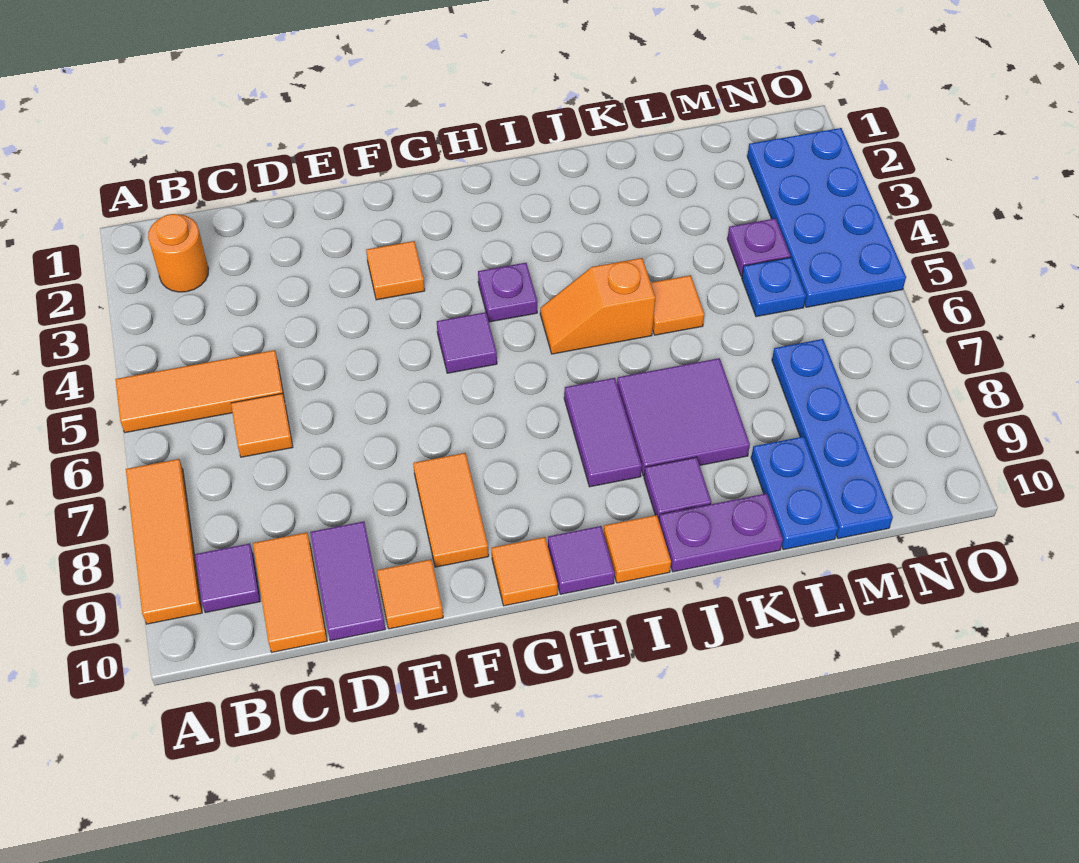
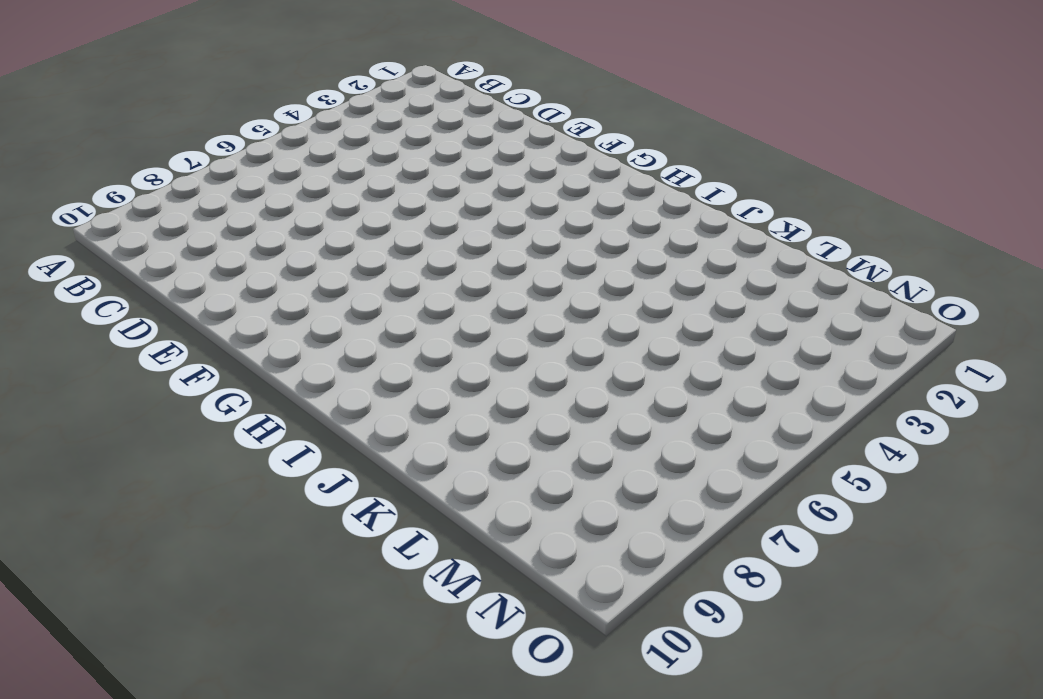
none -> orange 1x3 tile [116,350,283,433]
none -> orange 1x3 tile [126,459,202,624]
none -> orange 1x1 round brick [148,214,209,292]

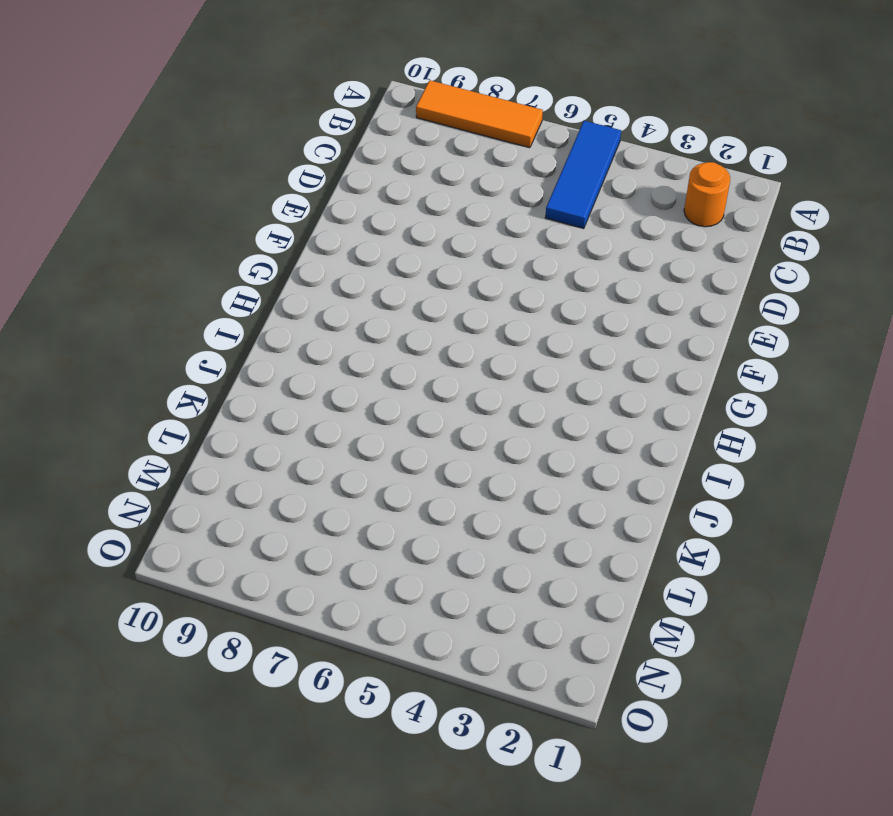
blue 1x3 tile [545,121,621,229] -> orange 1x3 tile [116,350,283,433]
none -> purple 1x1 tile [195,544,260,613]
none -> orange 1x1 tile [231,393,293,457]
none -> orange 1x2 tile [253,533,327,652]

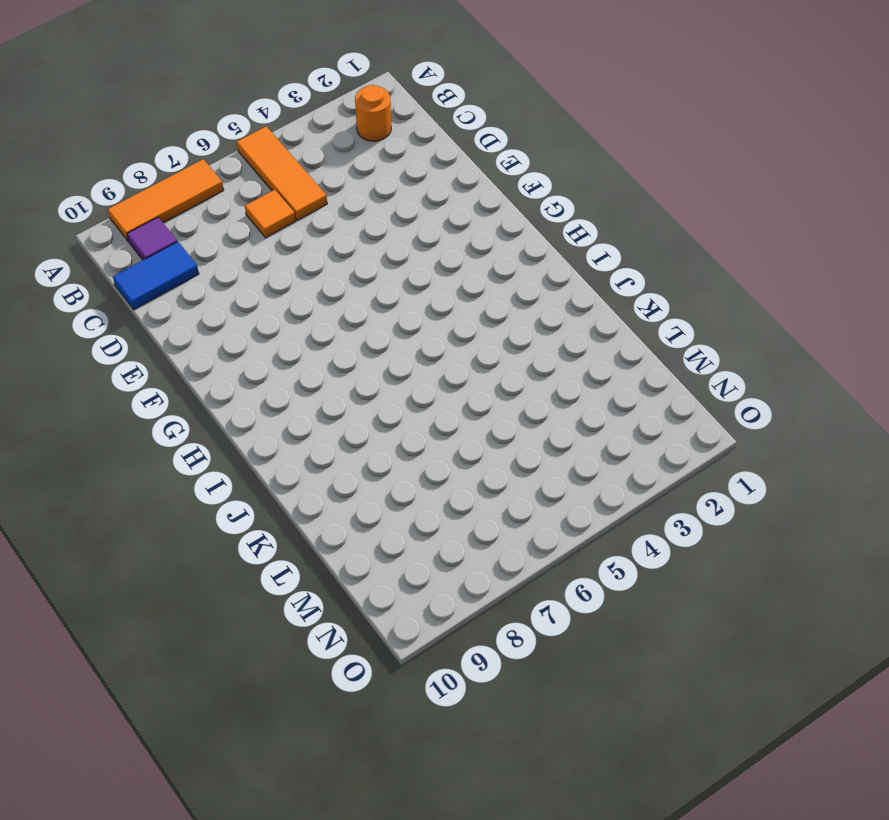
blue 1x2 tile [113,242,199,309] -> orange 1x2 tile [253,533,327,652]
none -> purple 1x2 tile [310,522,385,641]
none -> orange 1x1 tile [377,560,443,629]
none -> orange 1x1 tile [366,241,425,300]

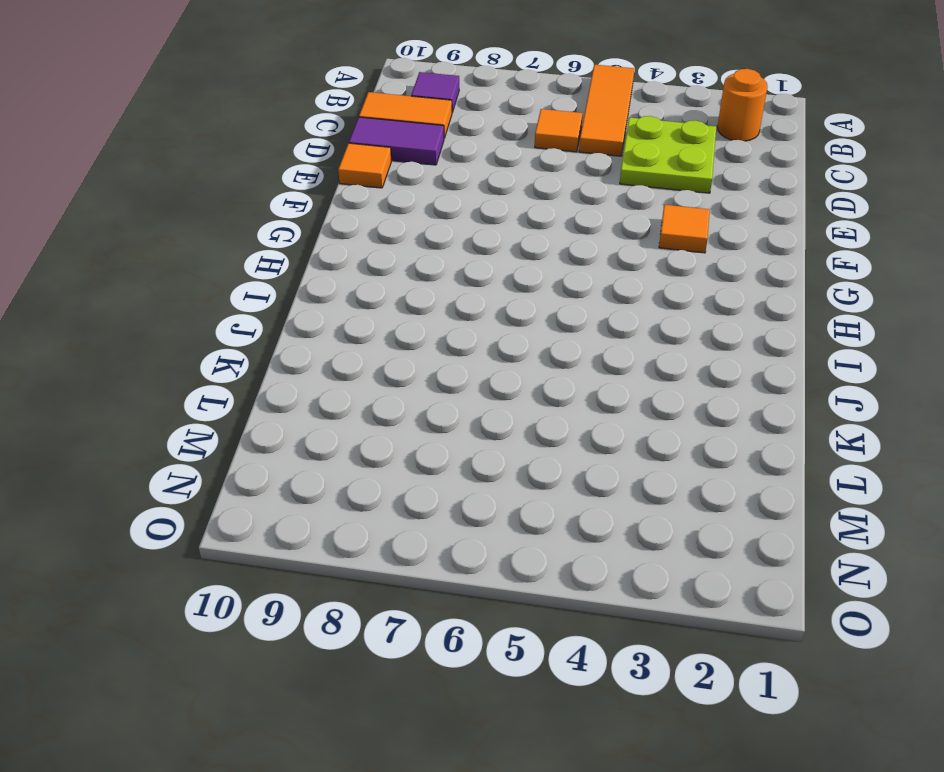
lime 2x2 plate [620,116,716,193] -> none
none -> orange 1x3 tile [126,459,202,624]
none -> orange 1x2 tile [413,453,489,567]
none -> purple 1x1 tile [437,312,497,373]

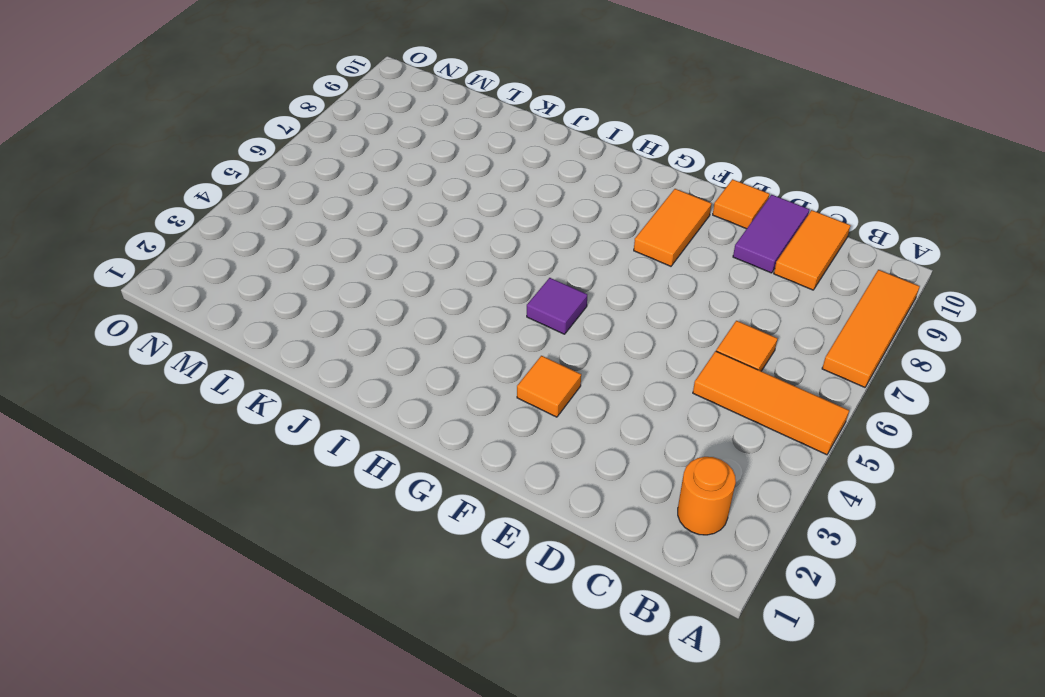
none -> purple 1x1 tile [195,544,260,613]
none -> orange 1x1 tile [491,537,558,606]
none -> purple 1x1 plate [478,263,537,322]

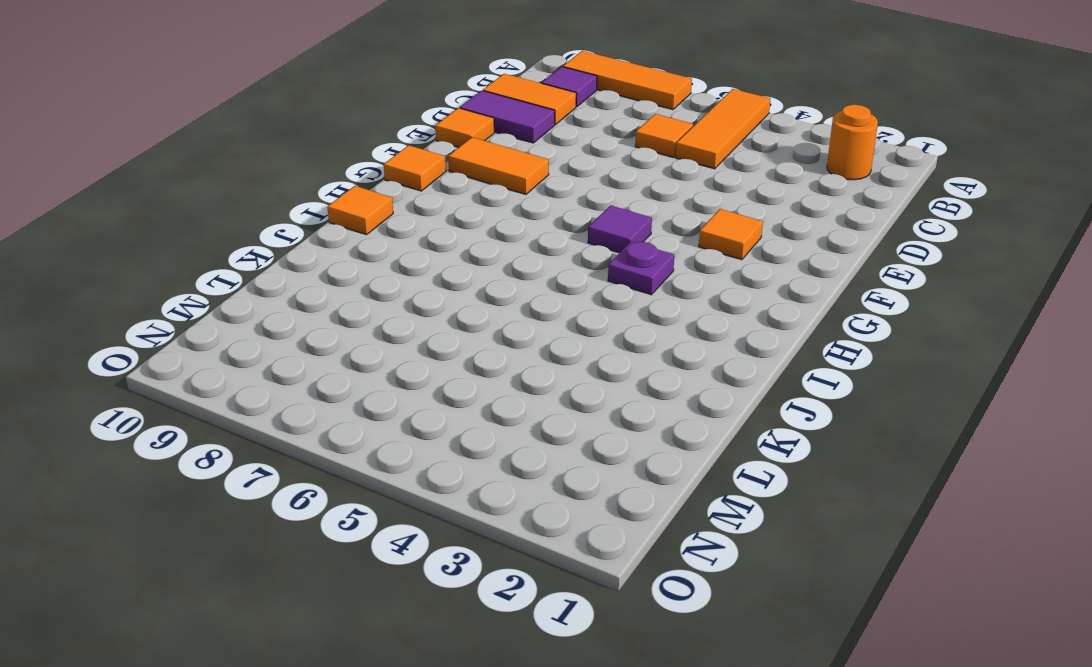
none -> purple 1x1 tile [548,526,615,594]
none -> orange 1x2 slope [540,258,655,354]
none -> purple 1x2 tile [564,378,642,487]

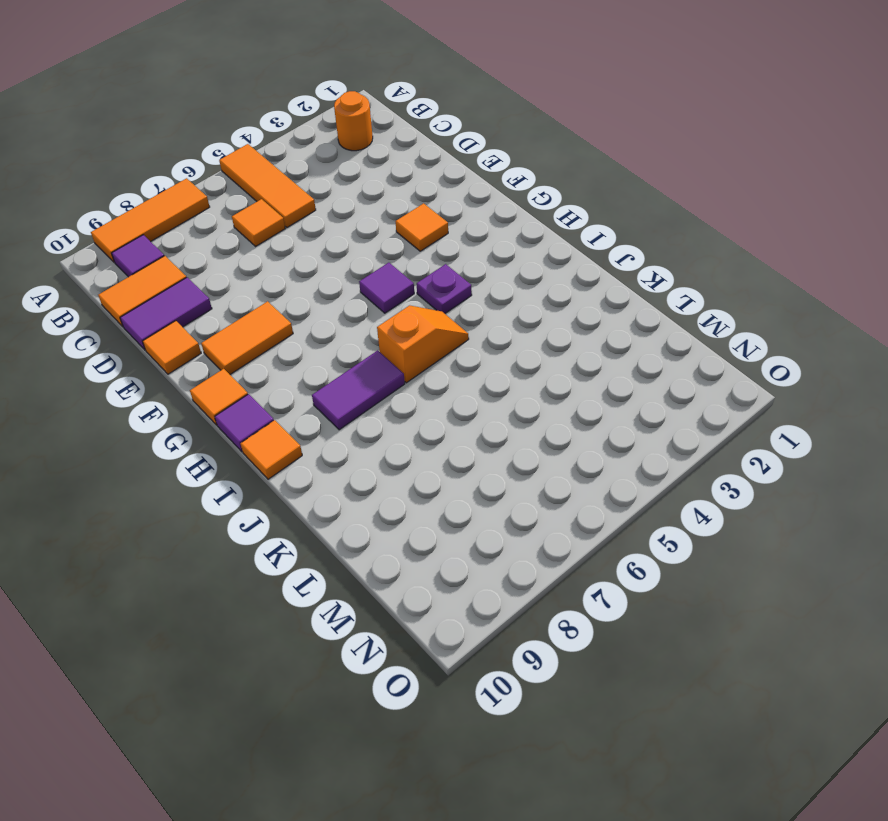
orange 1x2 slope [377,305,469,383] -> orange 1x2 slope turned to [540,258,655,354]
none -> purple 2x2 tile [617,358,750,476]
none -> purple 1x1 tile [644,457,711,520]
none -> purple 1x2 plate [659,493,783,572]

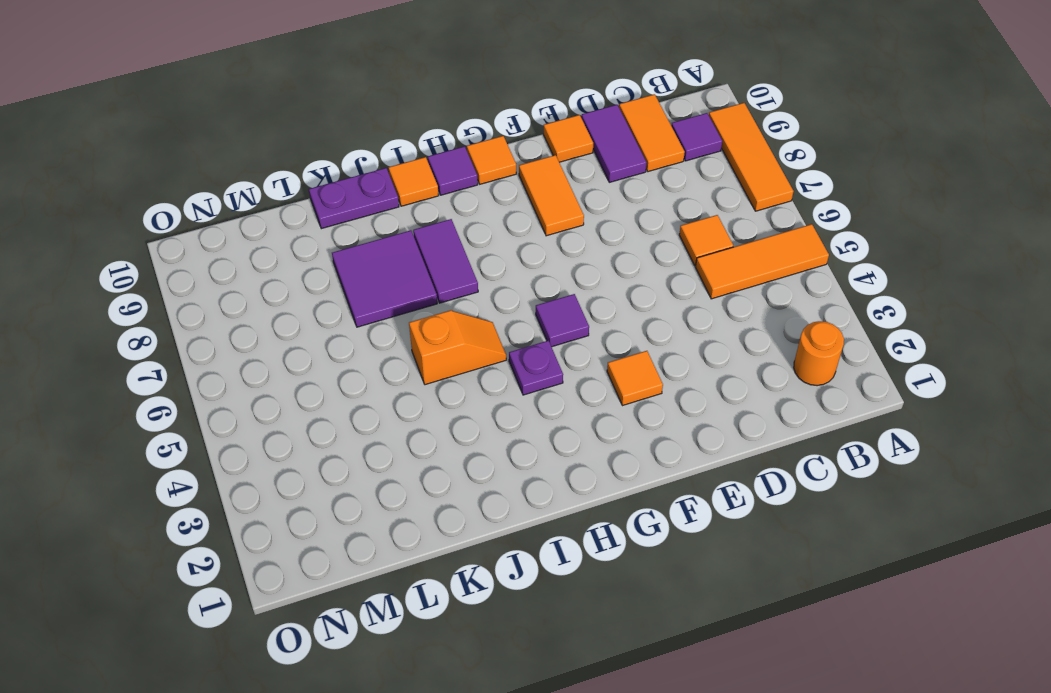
none -> purple 1x1 tile [644,457,711,520]
none -> orange 1x1 tile [651,275,704,335]
none -> blue 1x2 plate [751,437,838,550]

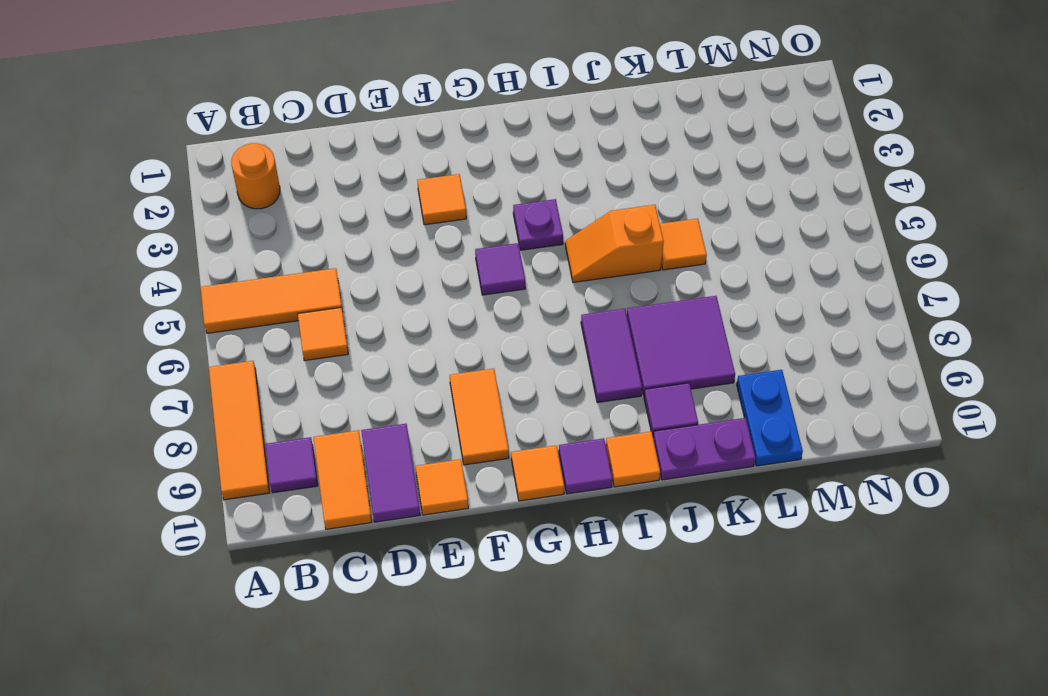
none -> purple 1x1 plate [727,218,790,276]
none -> blue 1x1 plate [742,257,806,317]
none -> blue 1x4 plate [772,339,893,539]

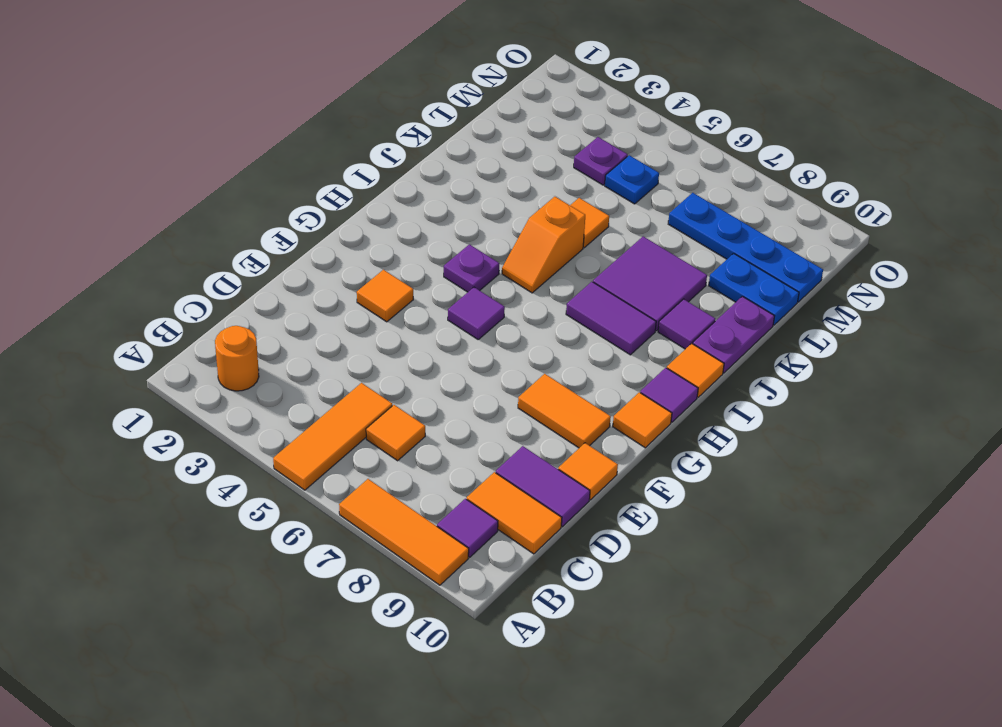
none -> blue 2x4 plate [747,128,906,307]

